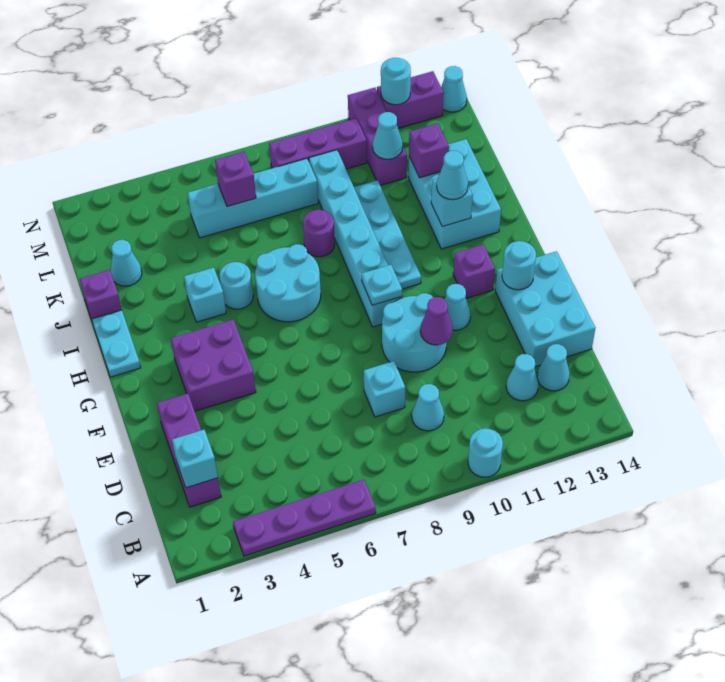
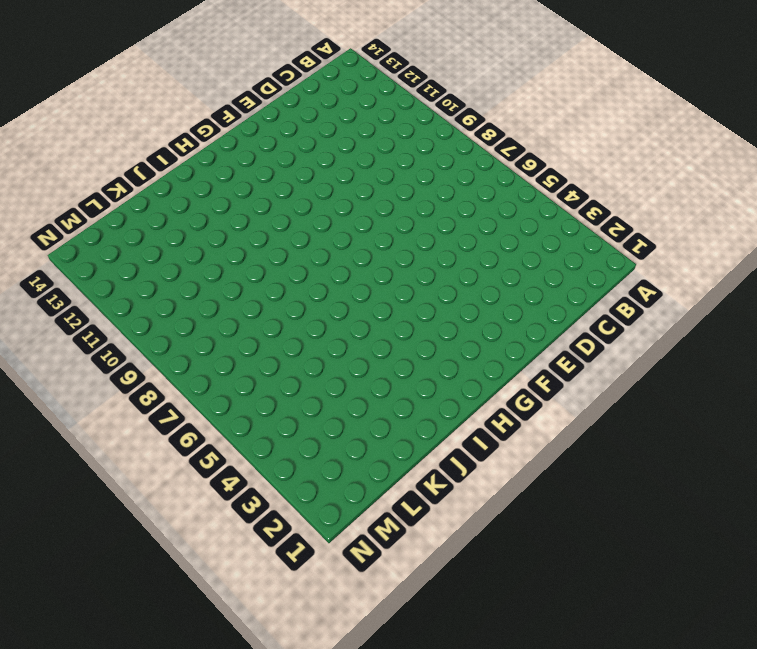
none -> purple 1x4 plate [233,480,376,556]
none -> cyan 1x1 round brick [468,428,503,477]
none -> purple 1x3 brick [157,393,221,507]
none -> cyan 1x1 cone [412,384,444,431]

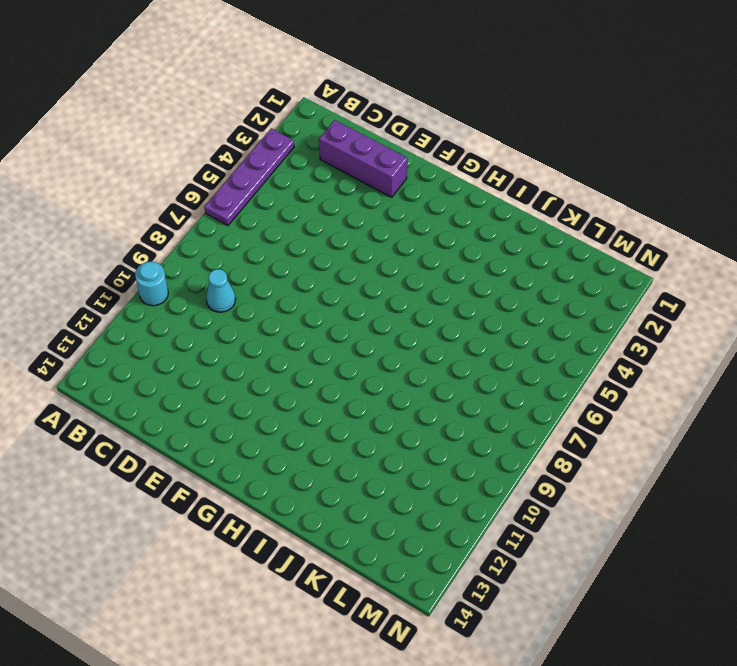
none -> cyan 1x1 cone [506,354,539,401]
none -> cyan 1x1 cone [537,344,570,391]
none -> cyan 1x1 brick [364,361,405,417]
none -> cyan 2x3 brick [495,251,595,367]

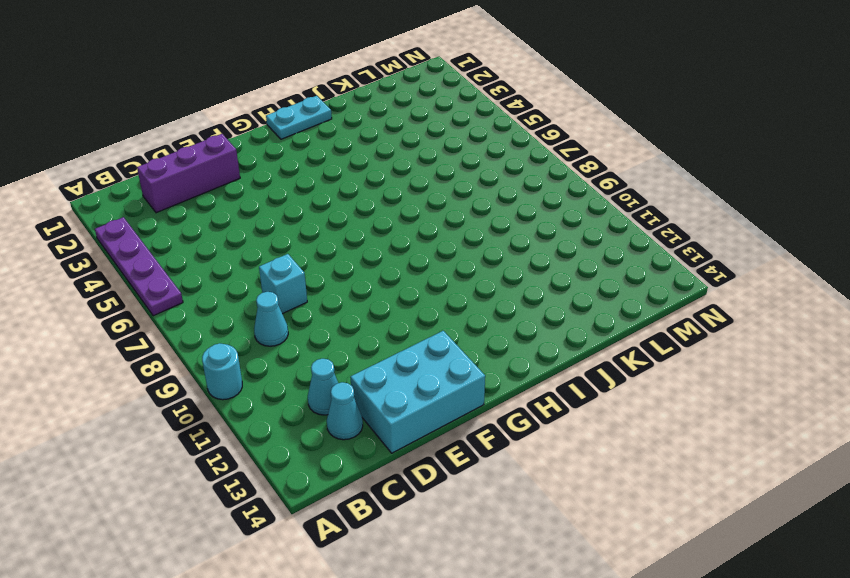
none -> cyan 2x2 round brick [382,293,447,372]
none -> purple 2x2 brick [171,320,256,411]
none -> cyan 1x1 cone [445,284,470,330]
none -> cyan 1x6 brick [309,150,402,327]

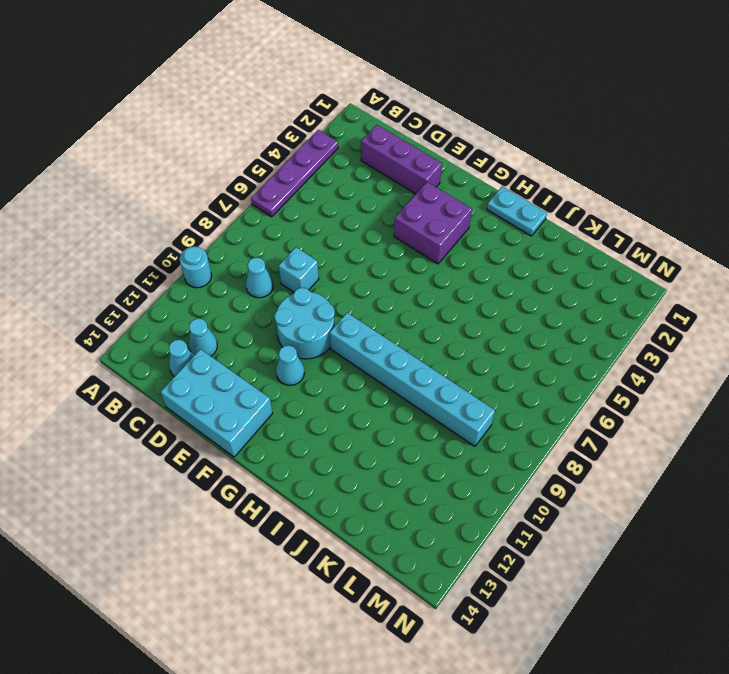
none -> purple 1x1 brick [453,245,495,298]
none -> cyan 2x2 round brick [255,244,321,322]
none -> cyan 1x4 plate [354,180,421,289]
none -> cyan 1x1 brick [184,267,226,322]

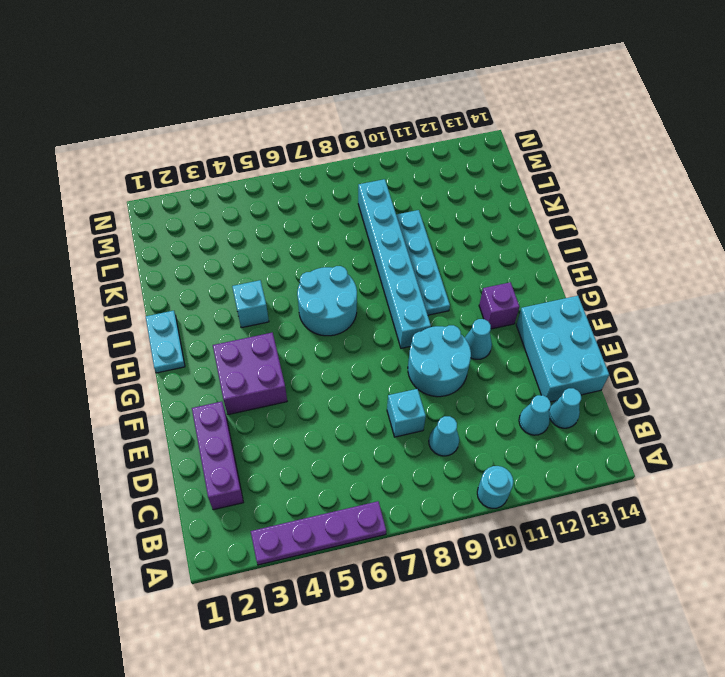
none -> cyan 1x1 round brick [219,262,253,309]
none -> cyan 2x3 brick [409,139,501,249]
none -> purple 1x1 brick [80,270,122,320]
none -> purple 1x1 round brick [303,210,335,257]

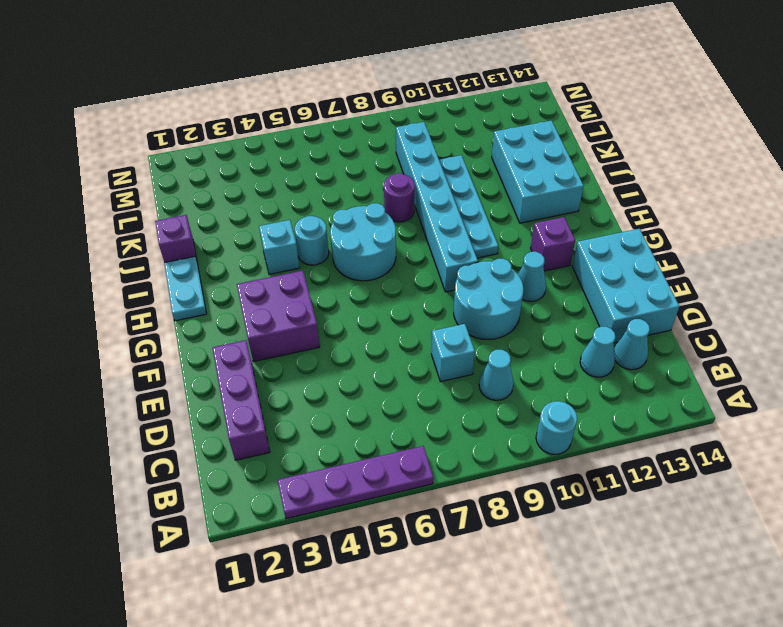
none -> cyan 1x1 cone [111,240,142,286]
none -> cyan 1x4 brick [188,158,318,238]
none -> purple 1x3 brick [348,88,407,185]
none -> purple 1x3 brick [269,118,367,169]

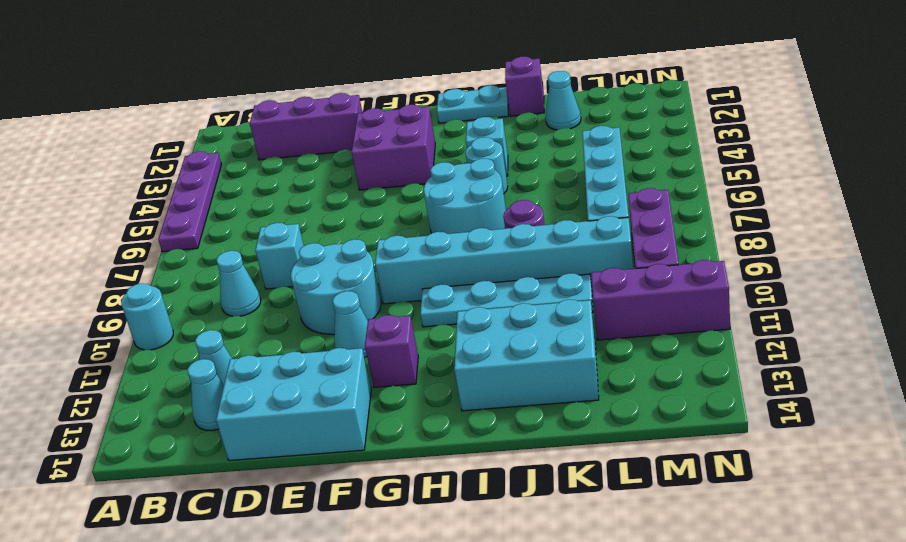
none -> purple 1x2 brick [377,71,444,128]
none -> cyan 1x1 cone [441,66,467,112]
none -> cyan 1x1 brick [172,430,218,488]
none -> purple 1x1 cone [420,297,453,345]

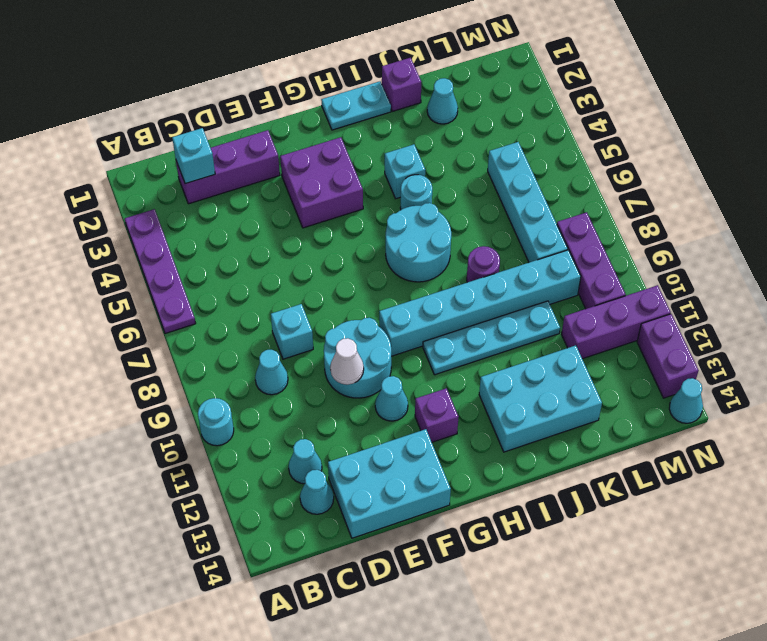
white 1x1 cone [330,338,364,385] -> purple 1x1 cone [420,297,453,345]
none -> cyan 1x1 round brick [502,241,536,290]
none -> cyan 1x1 plate [361,265,402,305]
none -> cyan 1x1 brick [431,178,473,226]
none -> purple 1x1 brick [409,123,449,178]

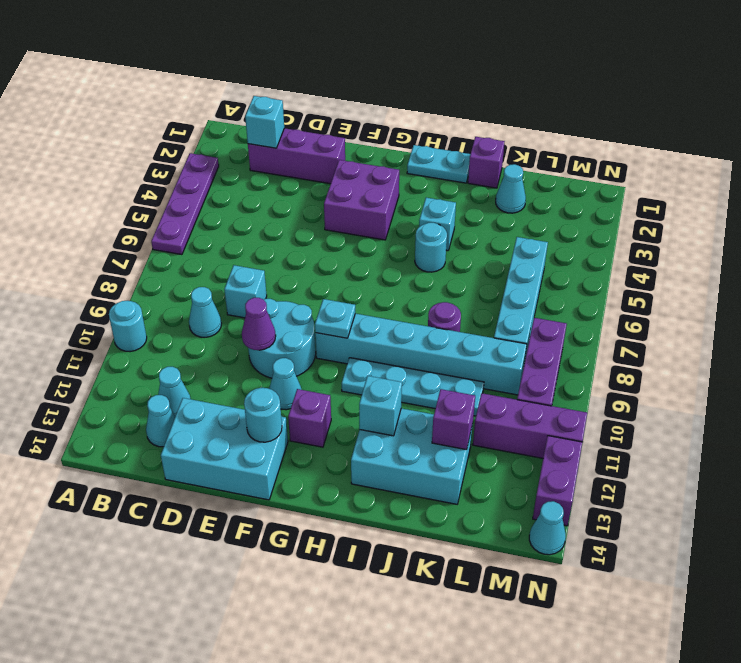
none -> cyan 2x2 round brick [255,244,321,322]
none -> purple 1x1 brick [215,152,256,207]
none -> cyan 1x1 cone [373,112,403,159]
none -> cyan 1x1 round brick [381,58,411,105]

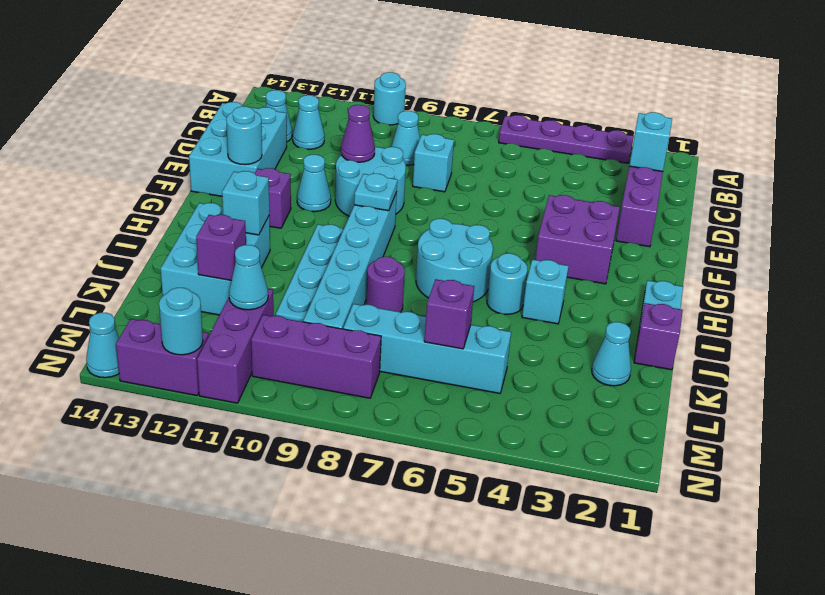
none -> cyan 1x1 cone [437,151,468,200]

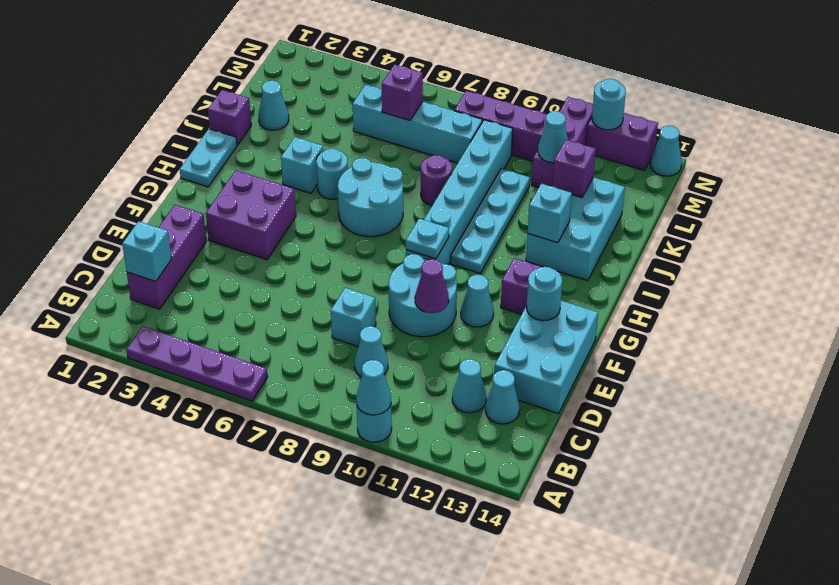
cyan 1x1 cone [356,360,391,415] -> cyan 1x1 cone moved to [437,151,468,200]

